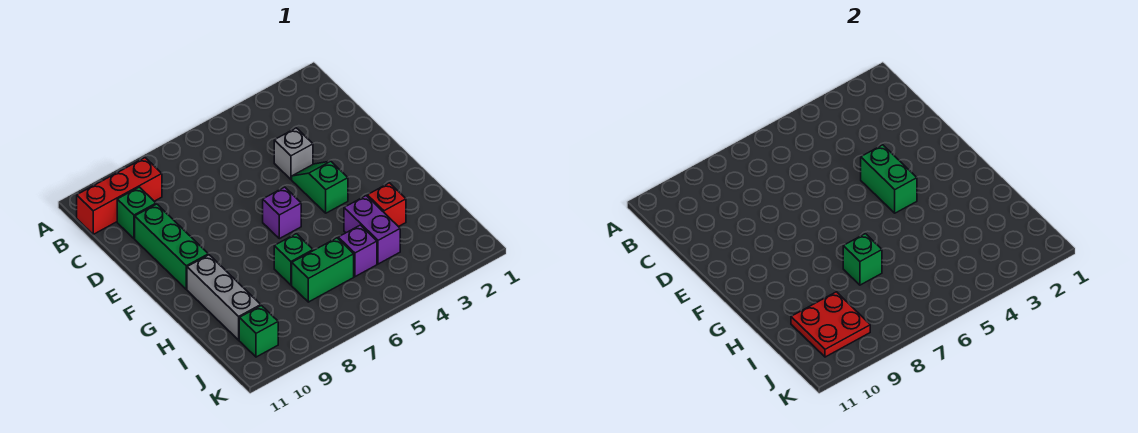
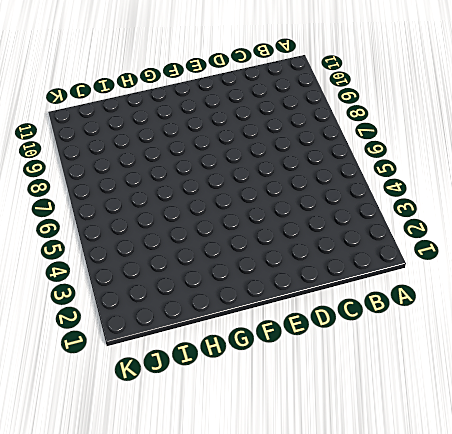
none -> red 1x3 brick [77,158,162,234]
none -> green 1x1 brick [117,187,156,239]
none -> grey 1x1 brick [274,128,313,179]

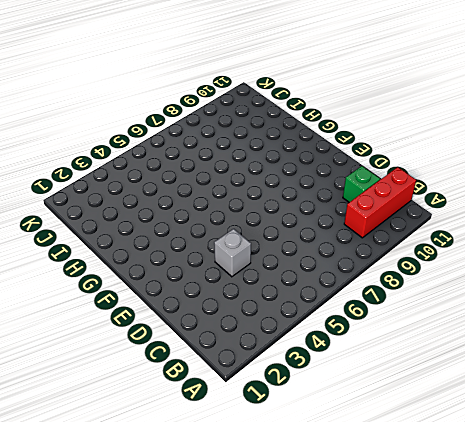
none -> green 1x3 brick [135,204,208,289]
none -> green 1x2 slope [292,161,348,213]
none -> purple 1x1 brick [263,187,301,239]

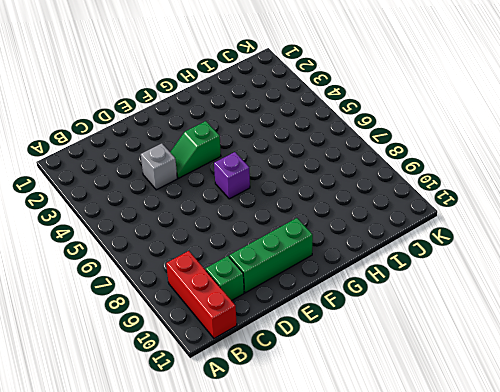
none -> grey 1x3 brick [187,255,261,340]
none -> red 1x1 brick [367,183,406,227]
none -> purple 1x2 brick [344,196,400,264]

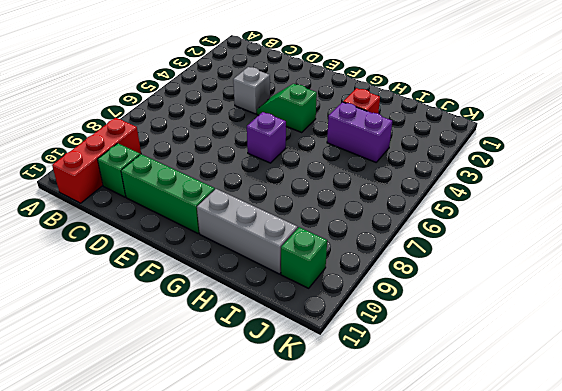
none -> green 1x1 brick [274,234,313,285]
none -> purple 1x1 brick [338,225,377,277]
none -> green 1x2 brick [292,238,354,302]

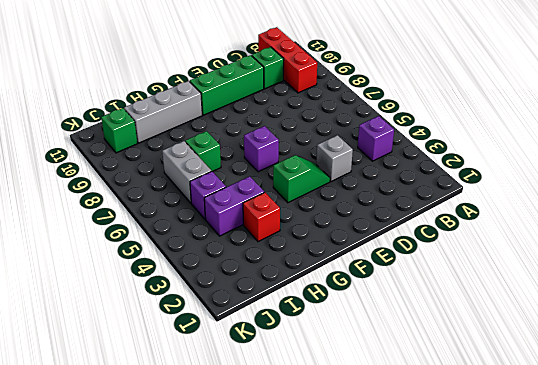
purple 1x1 brick [358,116,394,161] -> none
grey 1x2 brick [162,141,211,203] -> green 1x2 brick [292,238,354,302]
none -> green 1x2 brick [861,145,917,213]
none -> green 1x1 brick [843,234,882,285]
none -> red 2x2 plate [791,292,870,357]

